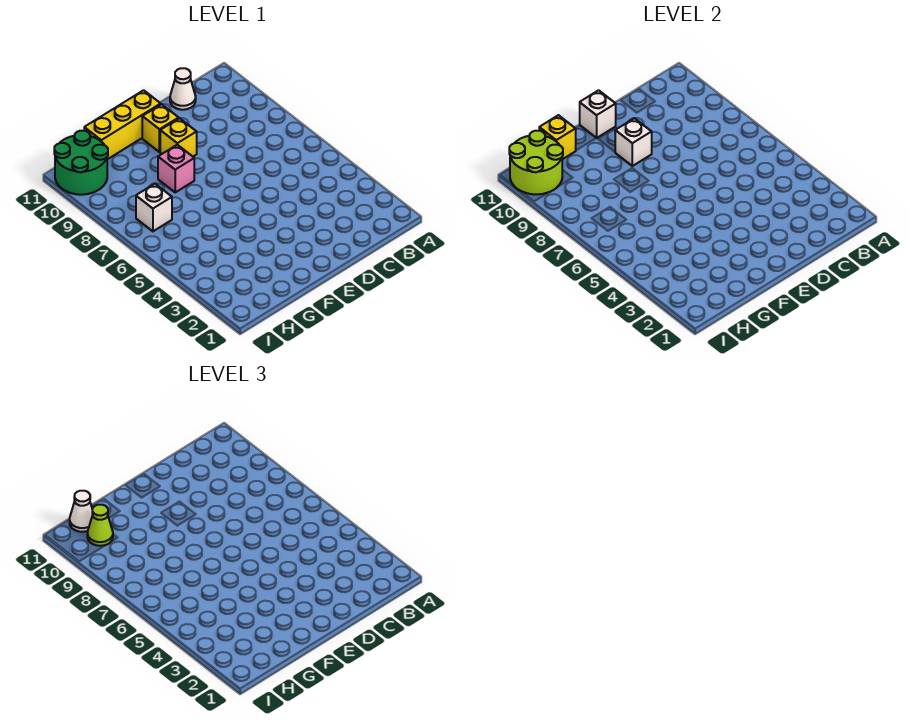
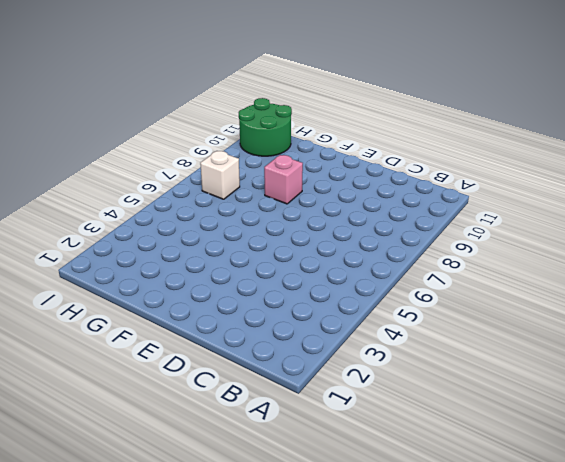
none -> white 1x1 cone [170,68,196,110]
none -> yellow 1x1 brick [160,118,197,156]
none -> yellow 1x1 brick [142,104,179,152]

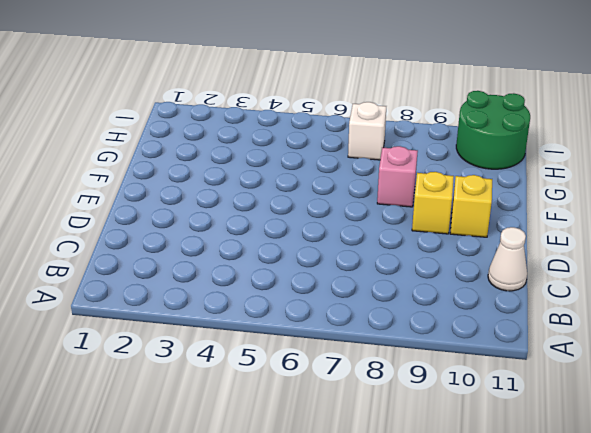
none -> yellow 1x3 brick [84,90,161,159]
none -> white 1x1 brick [615,118,652,166]
none -> white 1x1 brick [580,90,616,138]

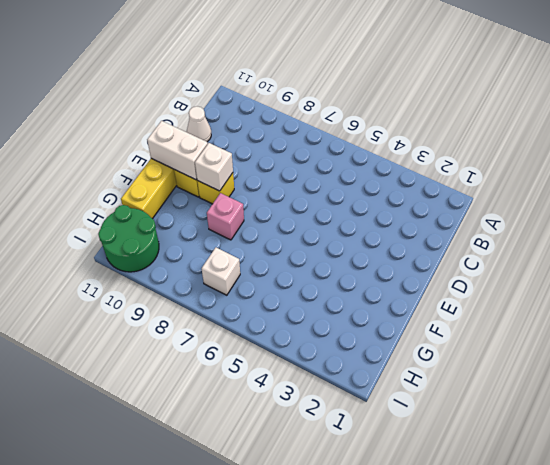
white 1x2 brick [147,121,208,180] -> white 1x1 brick [580,90,616,138]
none -> yellow 1x1 brick [539,115,576,159]
none -> lime 2x2 round brick [509,131,563,194]
none -> lime 1x1 cone [87,505,113,546]

